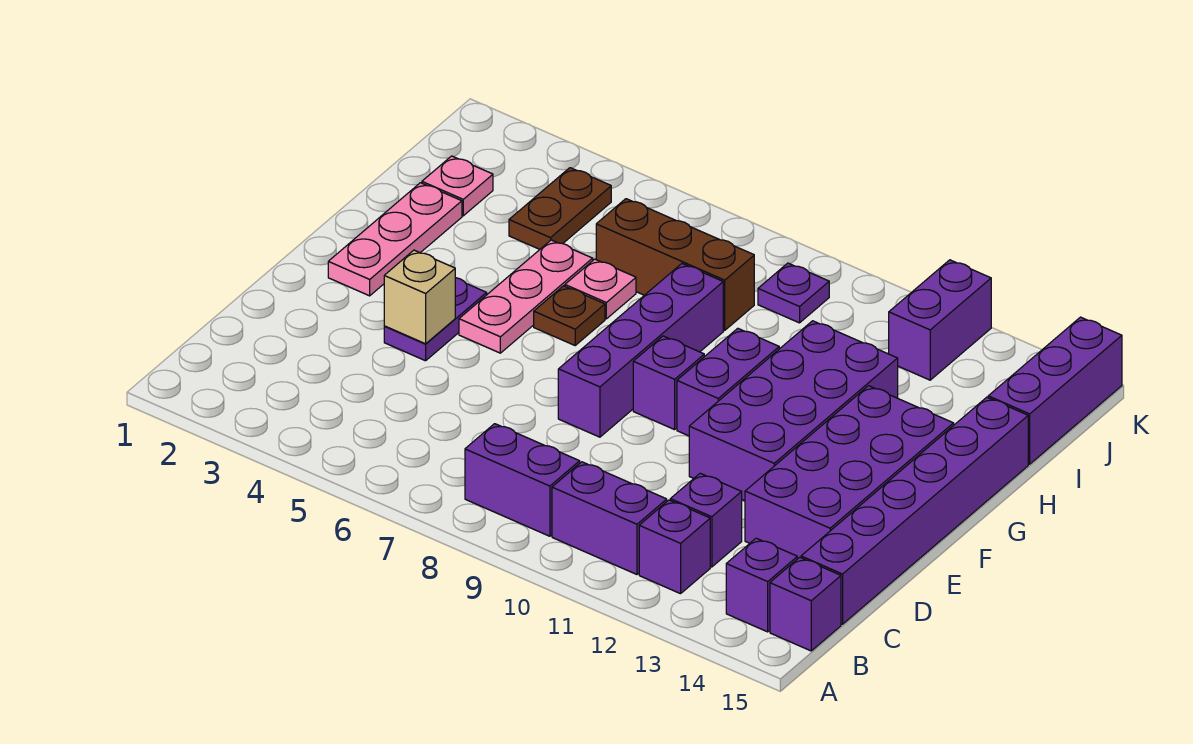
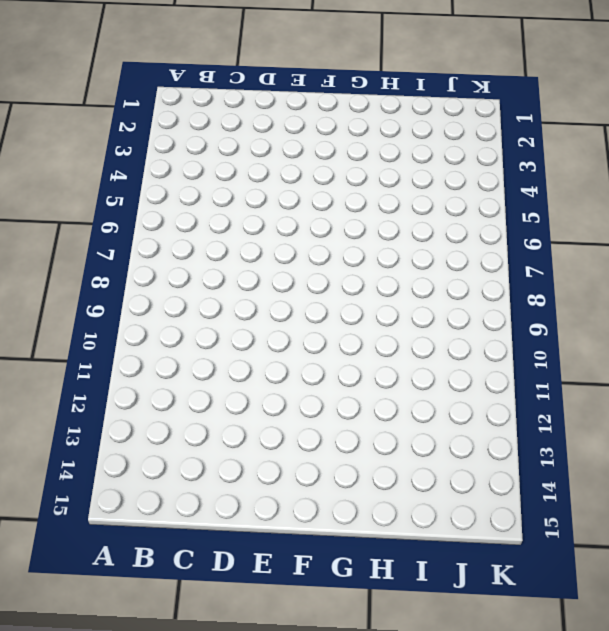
none -> purple 1x2 brick [465,424,580,536]
none -> purple 1x2 brick [552,462,667,574]
none -> purple 1x1 brick [639,500,710,594]

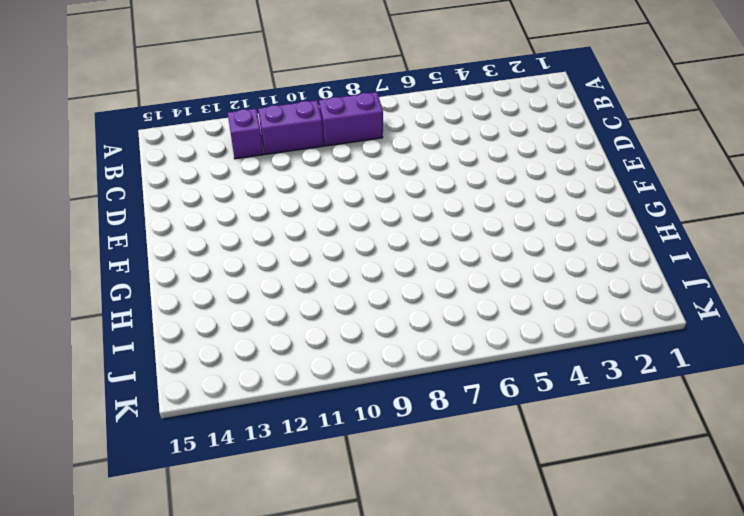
none -> purple 1x1 brick [726,538,797,632]
none -> purple 1x1 brick [770,557,841,651]
none -> purple 1x1 brick [670,473,742,567]

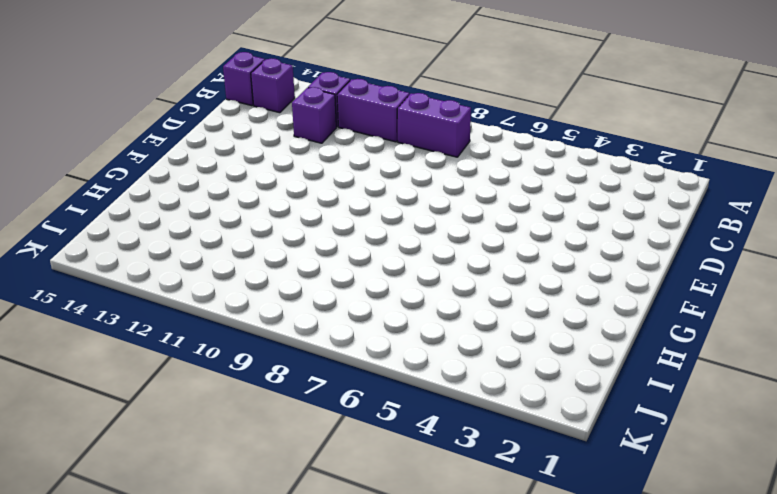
none -> purple 1x6 brick [801,397,1028,624]
none -> purple 2x4 brick [745,386,954,559]
none -> purple 1x2 plate [384,278,487,361]

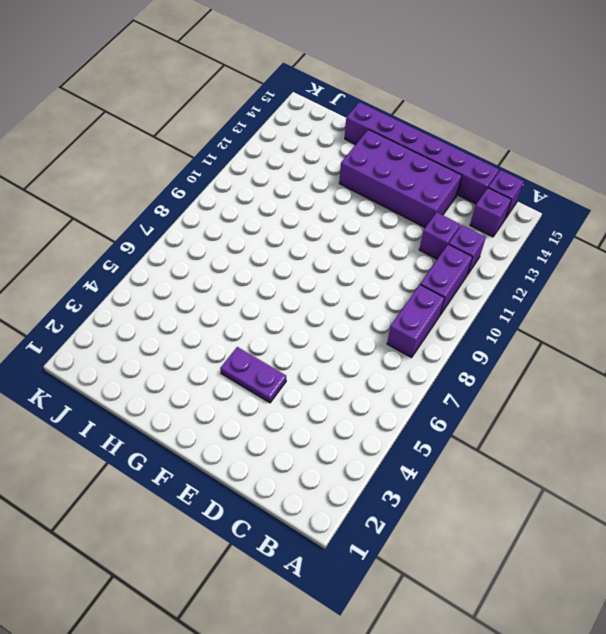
none -> purple 1x4 brick [558,264,723,437]
none -> purple 2x4 brick [689,321,898,501]
none -> pink 1x3 plate [328,183,462,296]

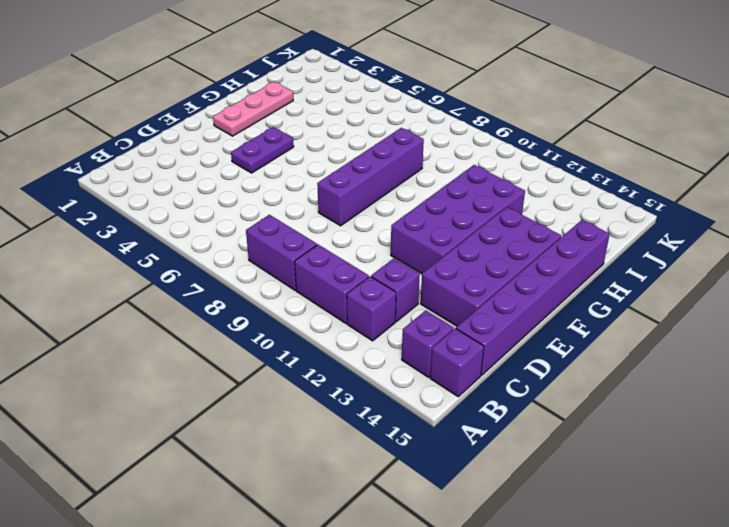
none -> pink 1x3 plate [459,240,593,353]
none -> purple 1x1 brick [633,336,704,430]
none -> purple 1x2 brick [677,328,779,436]

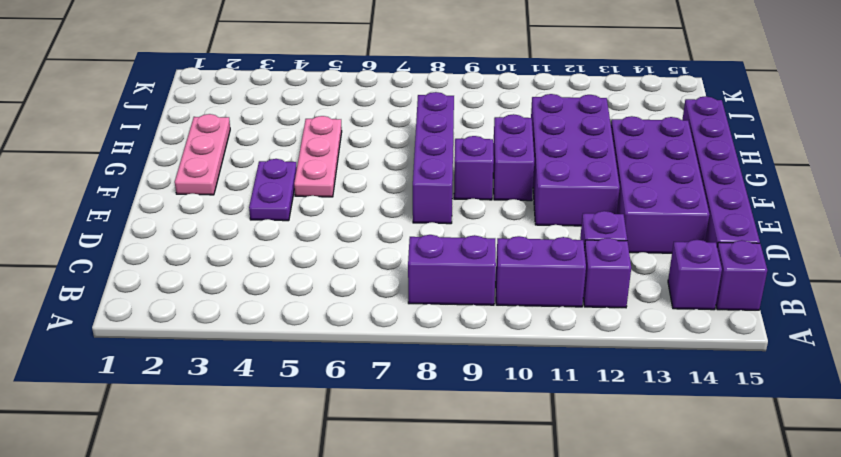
none -> brown 1x1 plate [534,286,605,345]
none -> pink 1x1 plate [565,259,636,319]
none -> pink 1x1 plate [422,156,493,216]

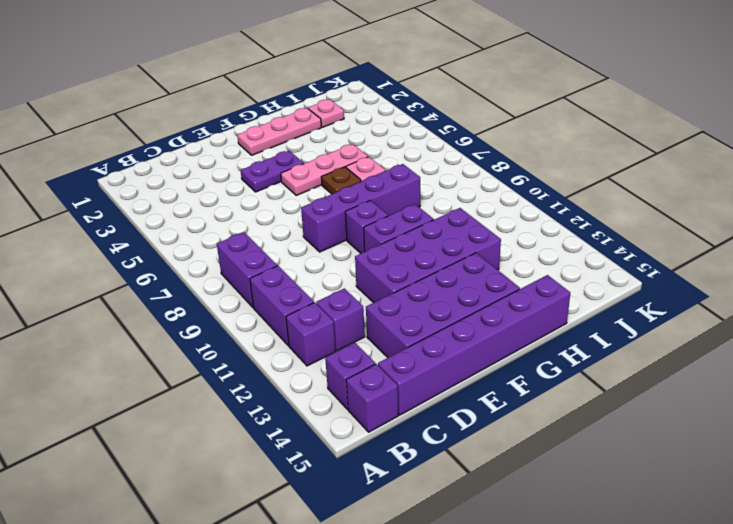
none -> brown 1x2 plate [509,168,611,249]
none -> brown 1x3 brick [596,199,754,330]
none -> purple 1x3 brick [988,317,1122,464]

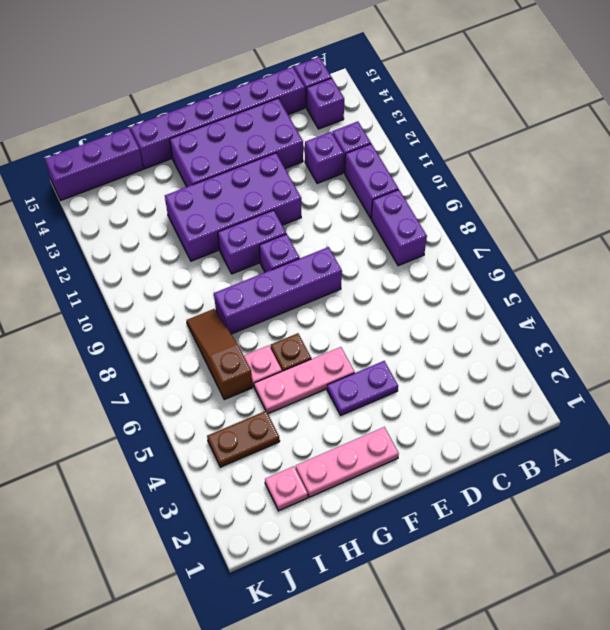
brown 1x3 slope [187,309,253,400] -> brown 1x3 brick [596,199,754,330]
none -> purple 1x1 plate [758,263,829,323]
none -> purple 1x2 brick [889,260,991,380]
none -> tan 1x1 brick [384,250,455,344]

